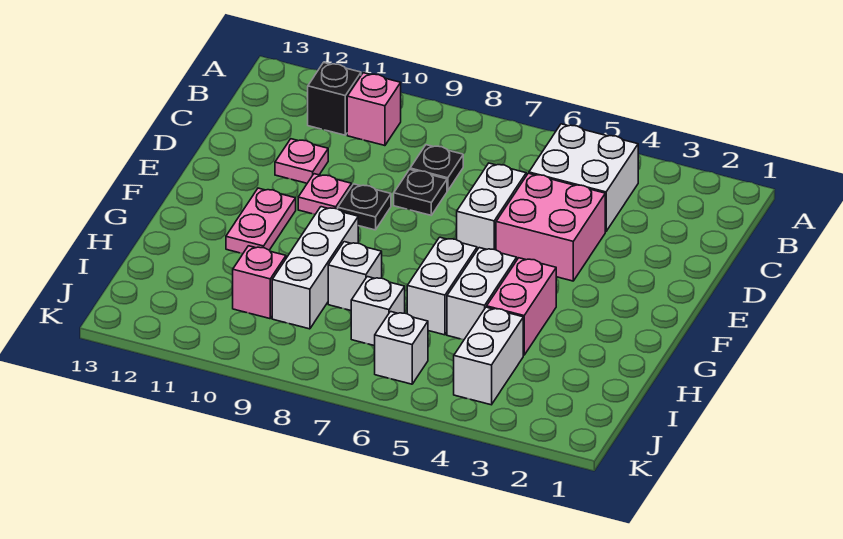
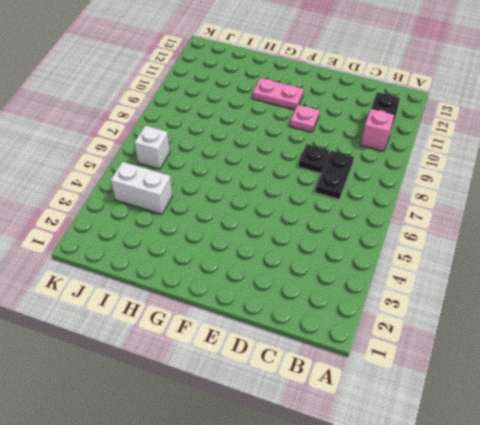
black 1x2 plate [316,151,354,199] -> black 1x1 plate [410,145,463,191]
none -> white 2x2 brick [529,124,638,232]
none -> pink 2x2 brick [496,173,605,281]
none -> white 1x2 brick [457,163,526,250]

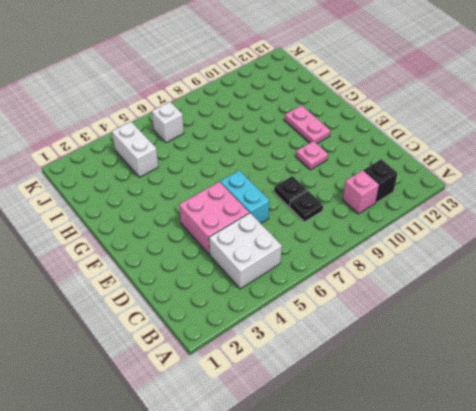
cyan 1x2 brick [220,170,269,224] -> white 1x2 brick [457,163,526,250]
none -> pink 1x1 plate [275,139,328,183]
none -> black 1x1 plate [338,184,391,230]
none -> pink 1x2 brick [487,258,556,355]

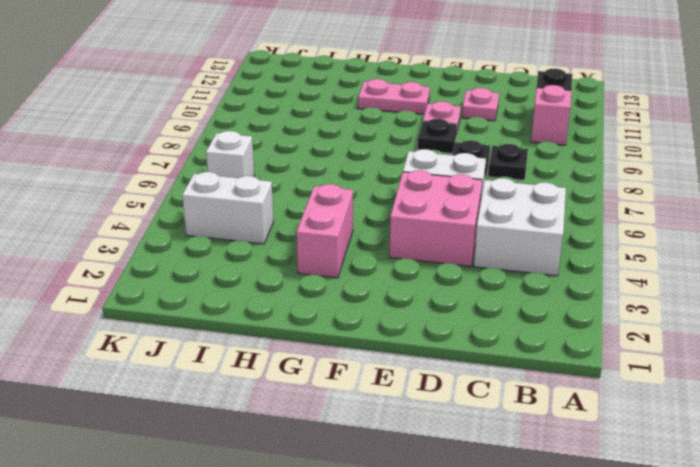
pink 1x2 brick [296,184,353,278] -> pink 1x2 brick turned to [487,258,556,355]
none -> white 1x2 brick [447,248,517,340]
none -> white 1x2 brick [407,237,477,335]
none -> white 1x3 brick [272,207,358,329]

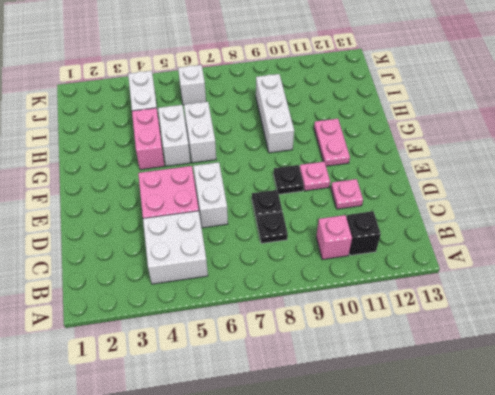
none -> white 1x1 brick [328,242,382,311]
none -> white 1x1 brick [351,277,405,346]
none -> pink 1x1 brick [233,246,286,319]

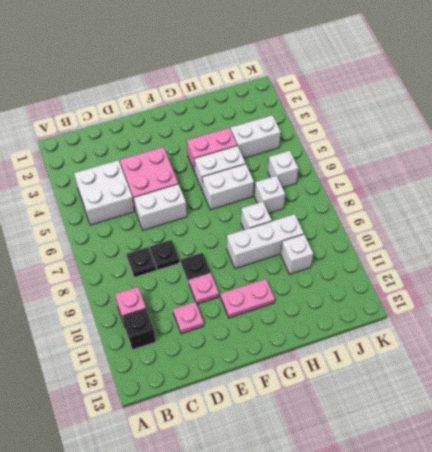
white 1x1 brick [281,234,313,274] -> pink 1x1 brick [233,246,286,319]

